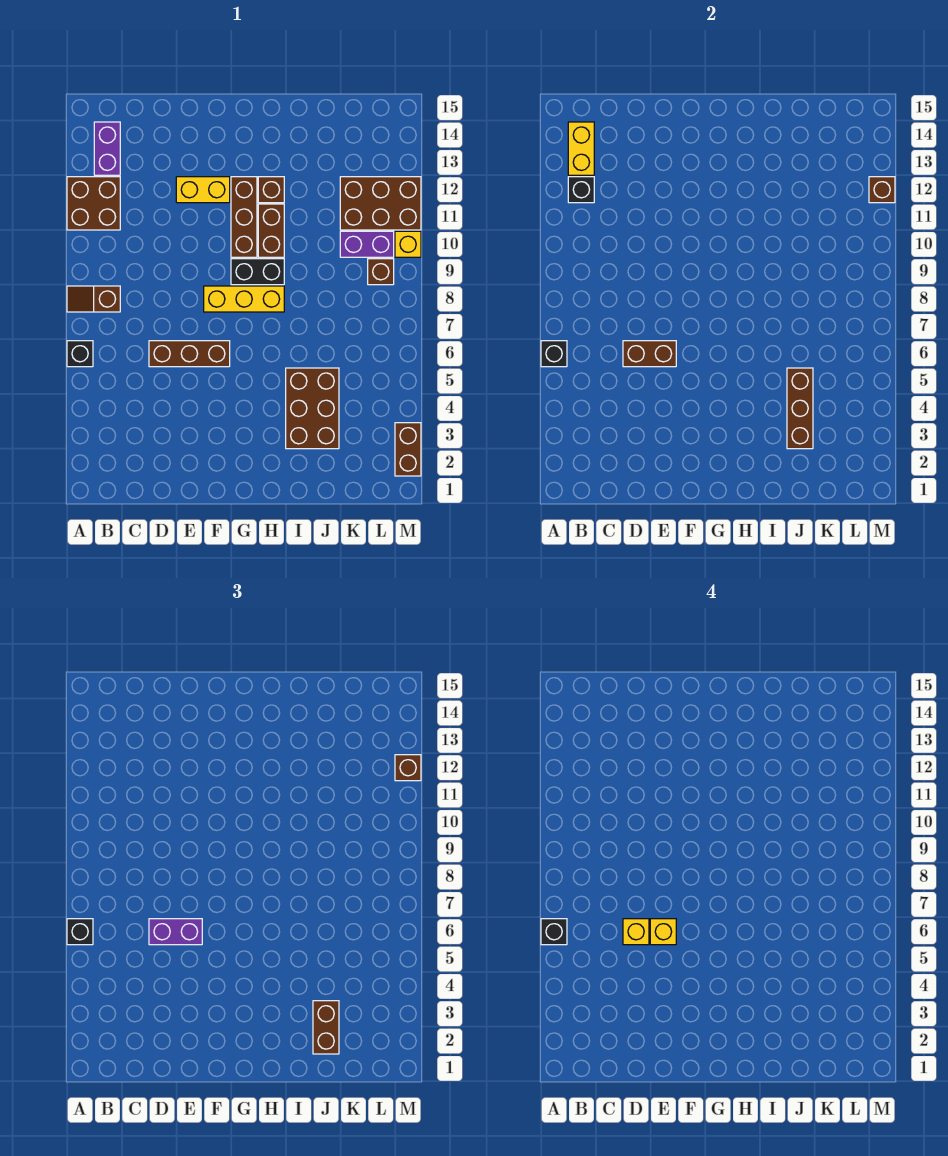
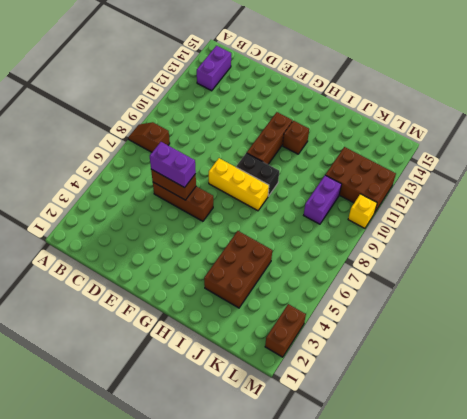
purple 1x2 brick [304,175,341,224] -> purple 1x2 brick turned to [340,231,394,257]
none -> black 1x1 brick [67,341,93,367]
none -> brown 2x2 brick [67,177,120,230]
none -> yellow 1x2 brick [176,177,230,203]
none -> brown 1x2 brick [258,204,284,257]

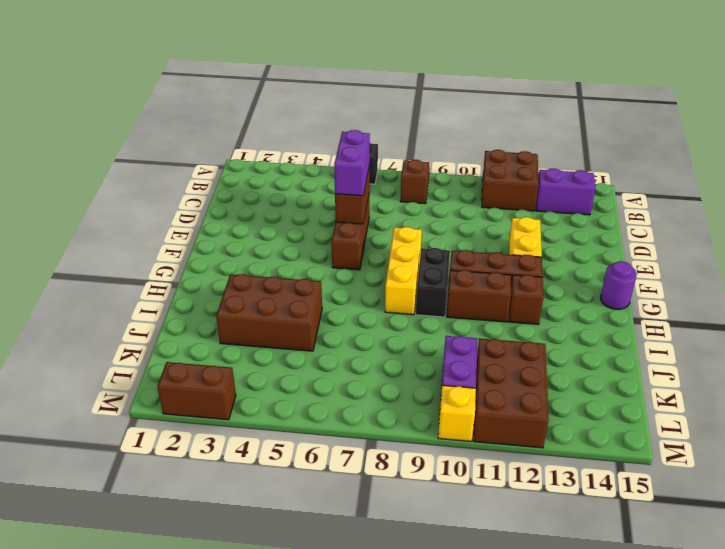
purple 1x1 round brick [600,261,637,309] -> none
none -> brown 1x1 brick [368,259,394,285]
none -> black 1x1 brick [541,341,567,367]
none -> black 1x1 brick [568,177,594,203]
none -> yellow 1x2 brick [568,122,594,175]

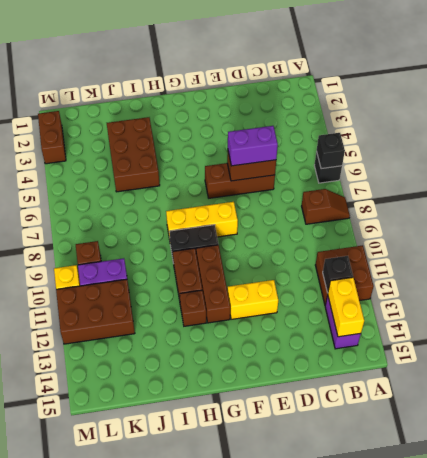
none -> brown 1x3 brick [787,368,813,449]
none -> brown 1x1 brick [869,177,895,203]
none -> black 1x1 brick [67,919,93,945]
none -> brown 1x2 brick [313,1001,339,1054]

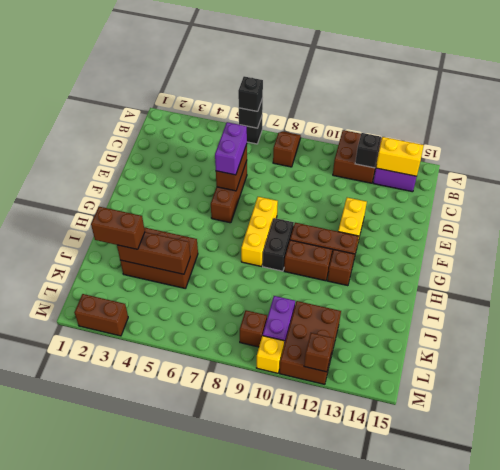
none -> brown 1x1 brick [395,755,421,781]
none -> black 1x1 brick [541,919,567,945]
none -> yellow 1x1 brick [623,919,649,945]
none -> yellow 1x1 brick [650,919,676,945]

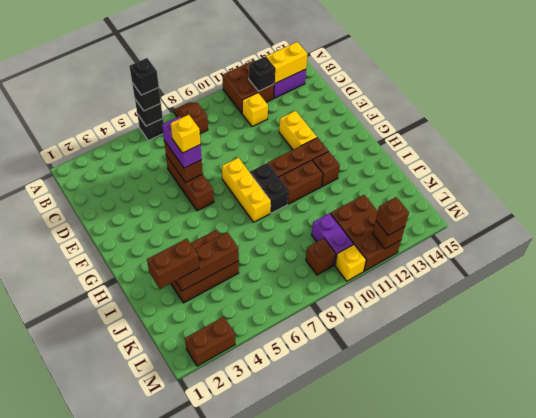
yellow 1x1 brick [242,93,268,127] -> yellow 1x1 brick moved to [623,919,649,945]

